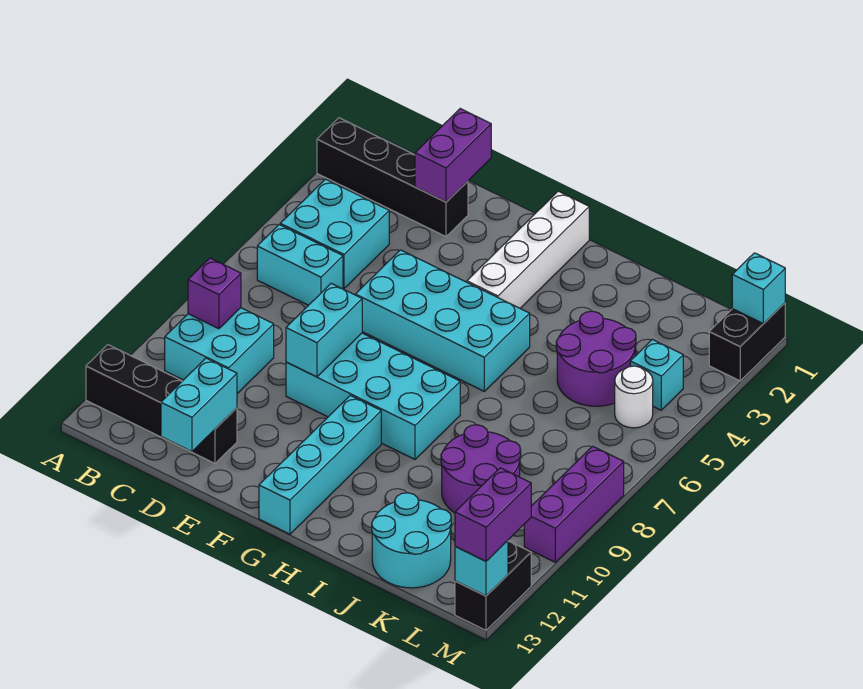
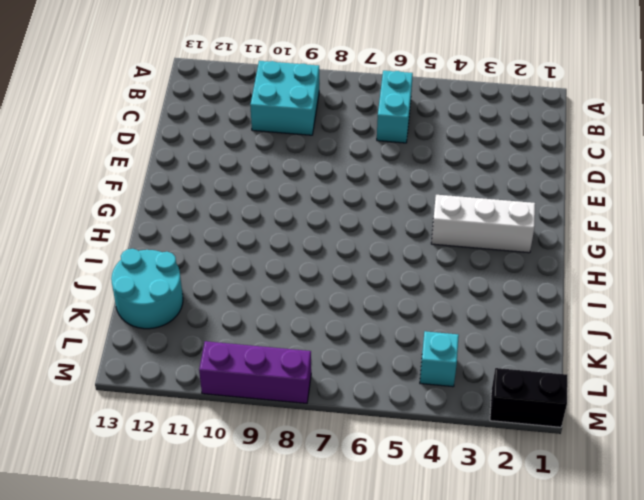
white 1x3 brick [431,195,535,253] -> white 1x4 brick [467,191,589,308]
none -> black 1x4 brick [317,118,468,237]
none -> black 1x4 brick [86,345,237,463]
none -> cyan 2x2 brick [280,179,389,289]

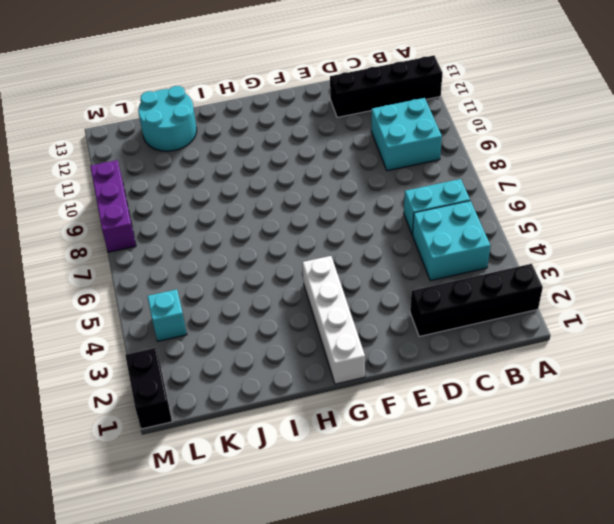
none -> cyan 2x4 brick [355,250,530,391]
none -> cyan 2x4 brick [286,333,460,459]
none -> cyan 1x4 brick [259,395,381,534]

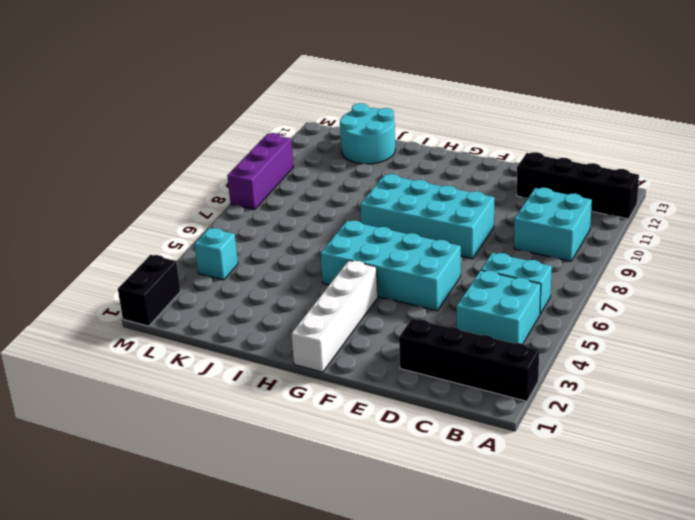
none -> cyan 1x4 brick [259,395,381,534]
none -> purple 2x2 round brick [556,311,636,406]
none -> purple 2x2 round brick [441,425,521,513]

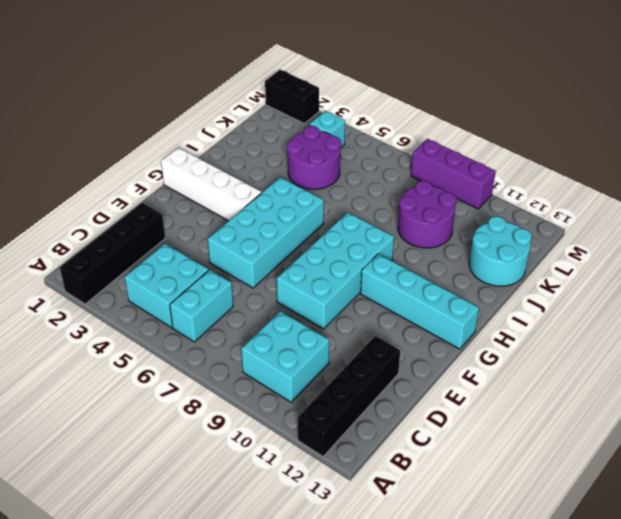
none -> white 1x1 round brick [615,366,653,428]
none -> black 1x2 brick [455,541,531,630]
none -> purple 1x1 brick [188,258,241,329]

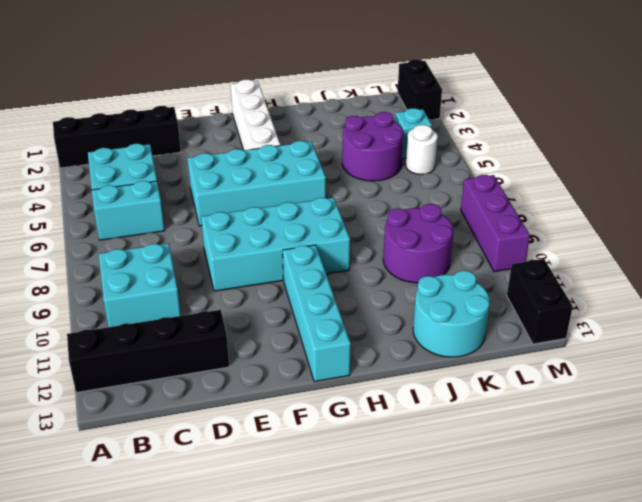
none -> purple 1x1 brick [188,258,241,329]
none -> purple 1x2 brick [415,109,491,202]
none -> cyan 1x2 brick [161,358,237,452]

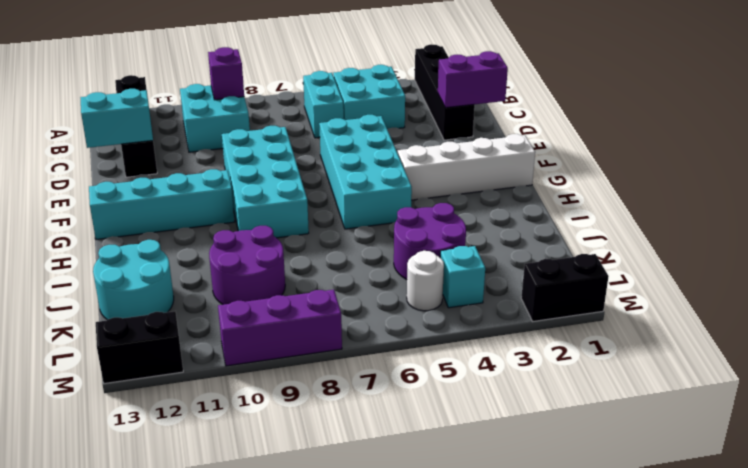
none -> cyan 1x2 brick [286,283,362,377]
none -> cyan 1x1 brick [732,253,785,324]
none -> cyan 1x1 brick [455,541,508,596]

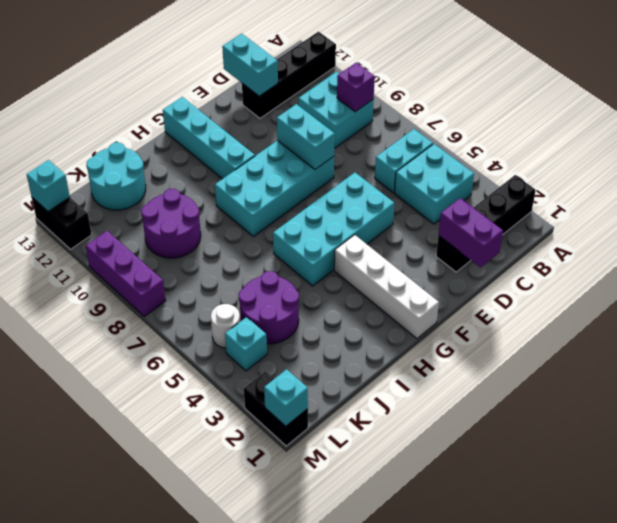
none -> purple 1x2 brick [455,468,531,561]

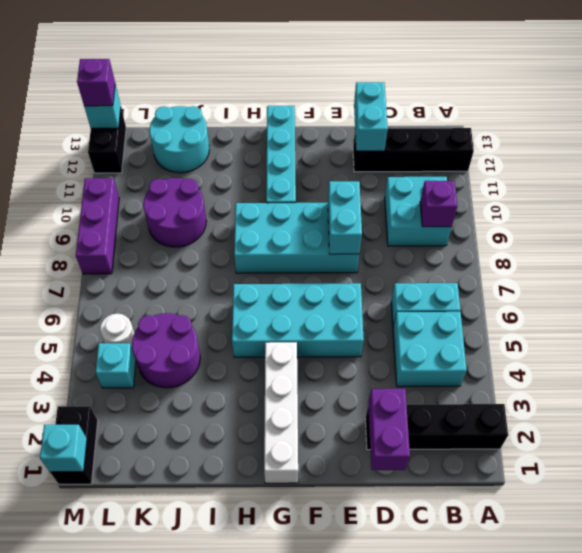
purple 1x1 brick [77,59,115,106] -> purple 1x2 brick [455,468,531,561]

